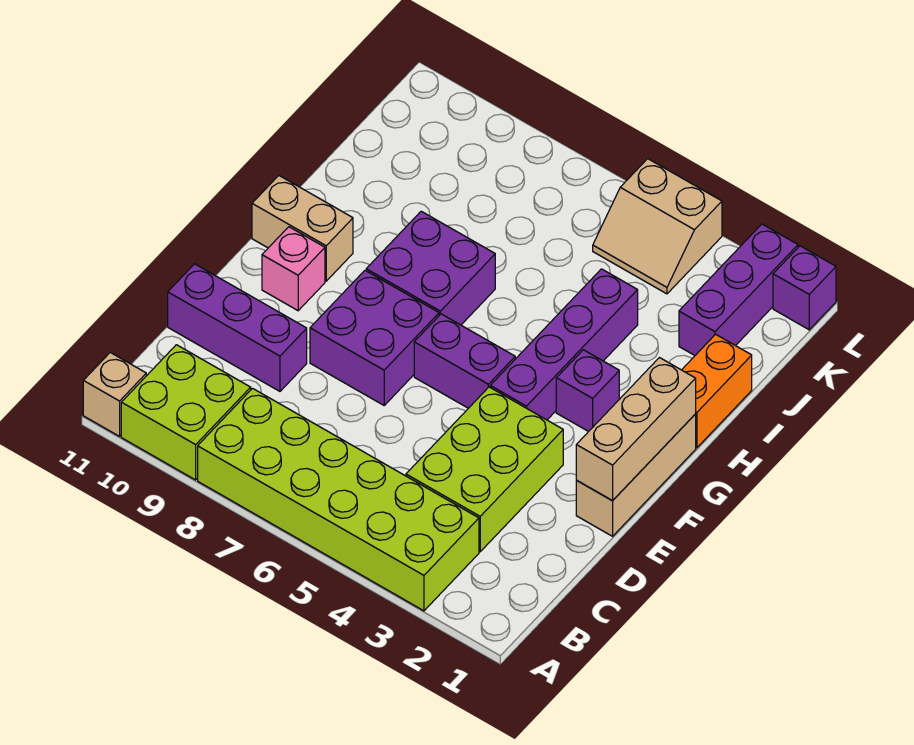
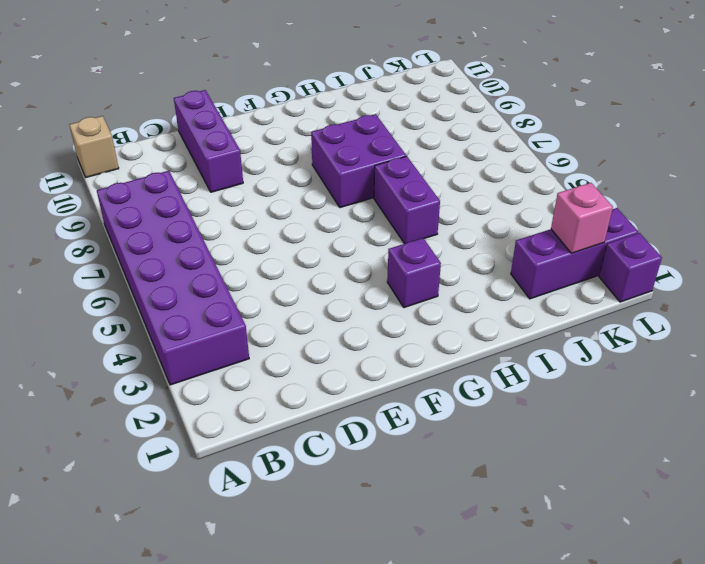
purple 2x6 brick [97,171,249,385] -> lime 2x6 brick [198,388,479,611]
purple 1x2 brick [374,156,440,244] -> purple 1x2 brick moved to [414,314,515,408]
pink 1x1 brick [551,183,613,253] -> pink 1x1 brick moved to [262,227,325,311]
none -> lime 2x2 brick [121,345,251,480]
none -> lime 2x3 brick [406,387,563,552]
none -> tan 1x3 brick [576,414,696,536]

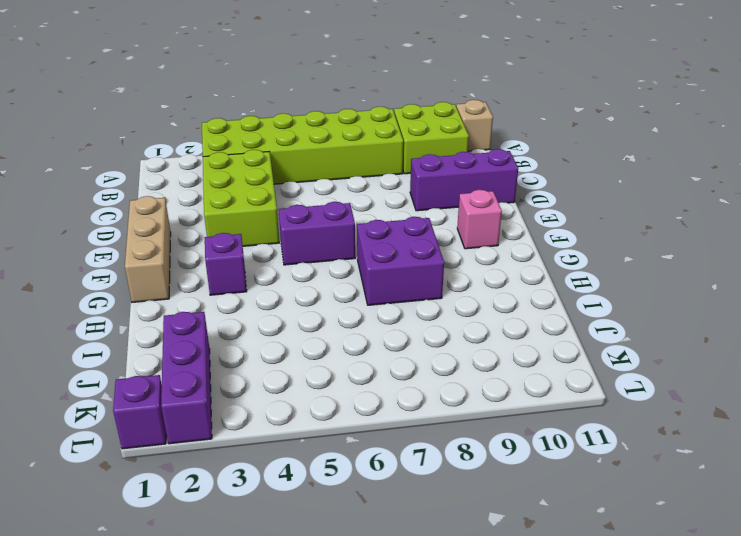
none -> purple 2x2 brick [310,271,439,405]
none -> purple 1x4 brick [490,269,638,420]
none -> tan 1x2 brick [252,176,353,281]

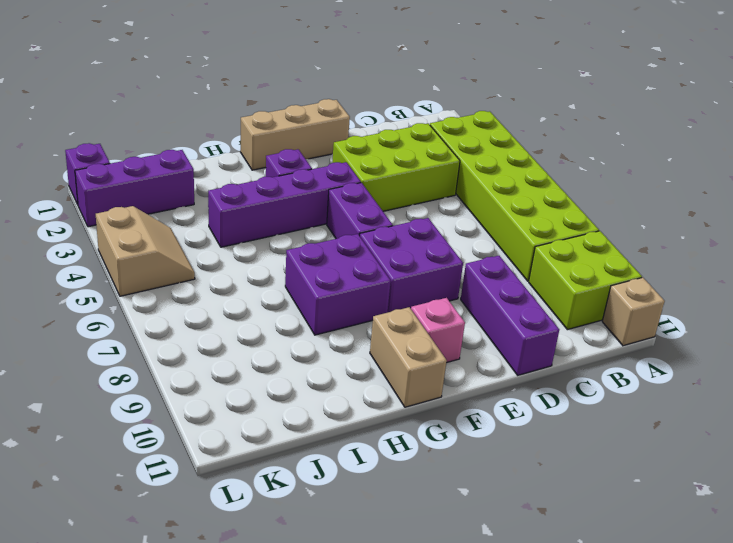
none -> orange 1x2 brick [682,334,752,448]
none -> tan 1x3 brick [576,358,696,501]

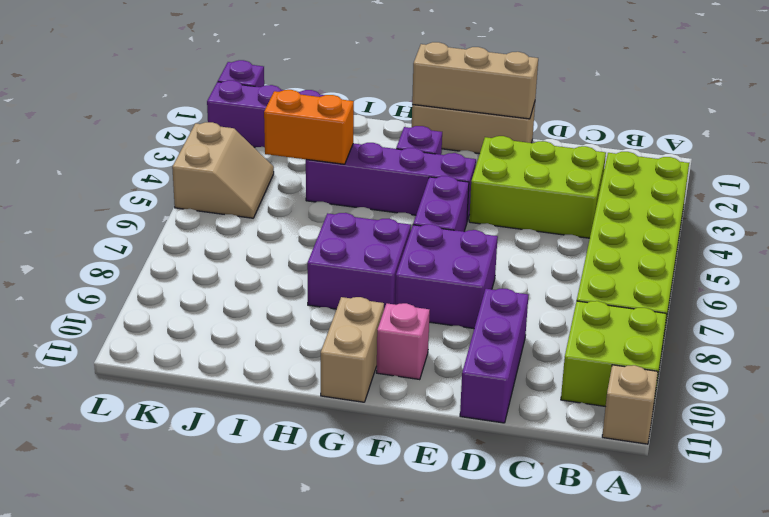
orange 1x2 brick [264,90,354,164] -> orange 1x2 brick moved to [682,334,752,448]

